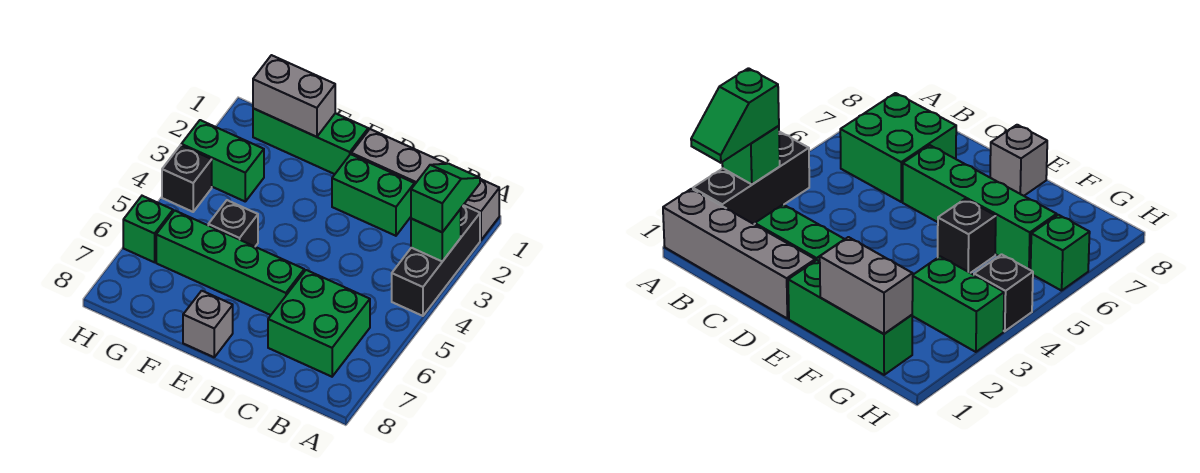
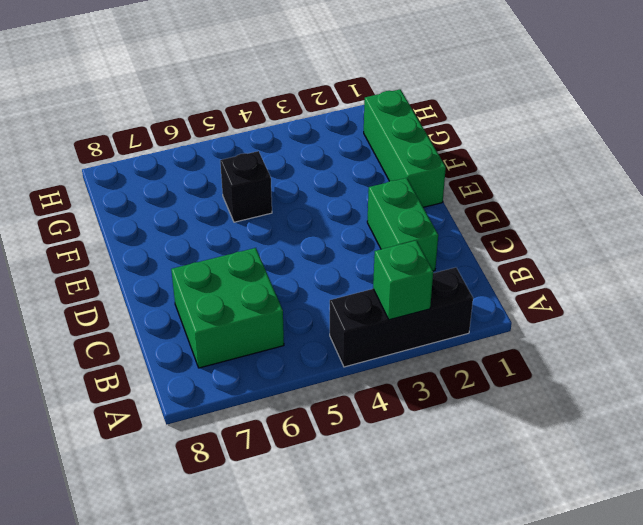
none -> grey 1x4 brick [351,129,499,240]
none -> green 1x4 brick [156,211,304,315]
none -> grey 1x1 brick [183,291,233,357]

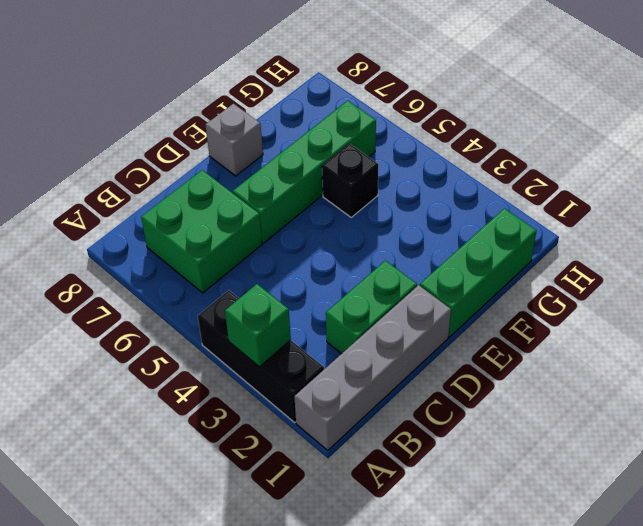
none -> green 1x2 brick [181,120,264,201]
none -> black 1x1 brick [162,145,212,212]
none -> green 1x1 brick [123,196,173,262]

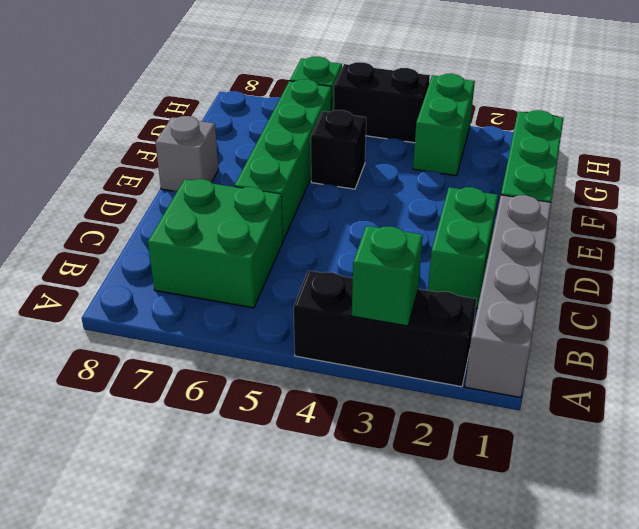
black 1x2 brick [334,62,430,143] -> black 1x1 brick [162,145,212,212]
none -> grey 1x2 brick [253,55,335,137]
none -> green 1x2 slope [411,164,480,232]

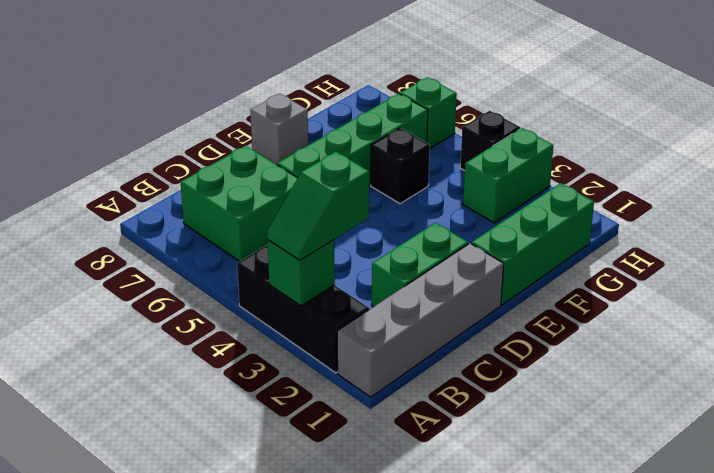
green 1x2 slope [267,152,369,260] -> green 1x2 slope turned to [411,164,480,232]
none -> grey 1x2 brick [253,55,335,137]

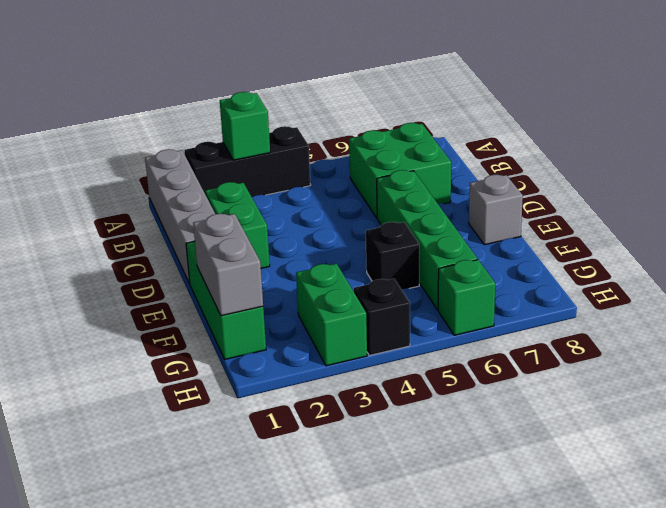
none -> green 1x2 slope [411,164,480,232]

